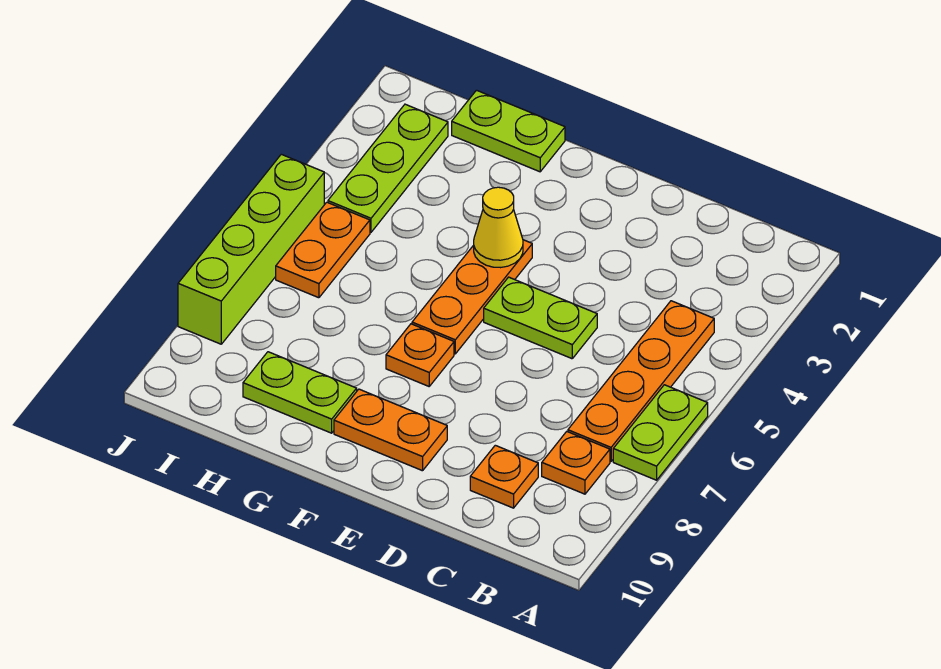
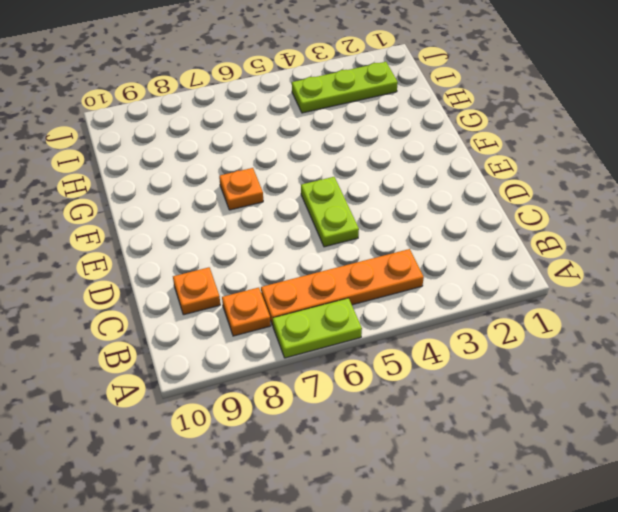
none -> orange 1x2 plate [334,389,447,471]
none -> orange 1x3 plate [412,240,532,354]
none -> lime 1x2 plate [452,90,565,172]

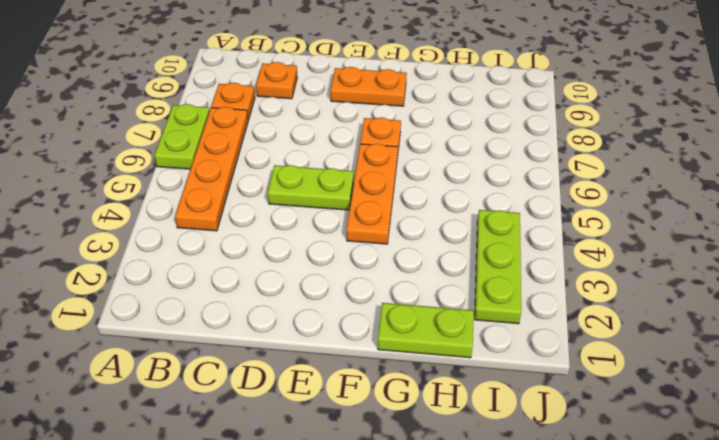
none -> lime 1x2 plate [243,352,357,433]
none -> orange 1x2 plate [276,202,370,298]
none -> lime 1x4 brick [178,154,324,344]

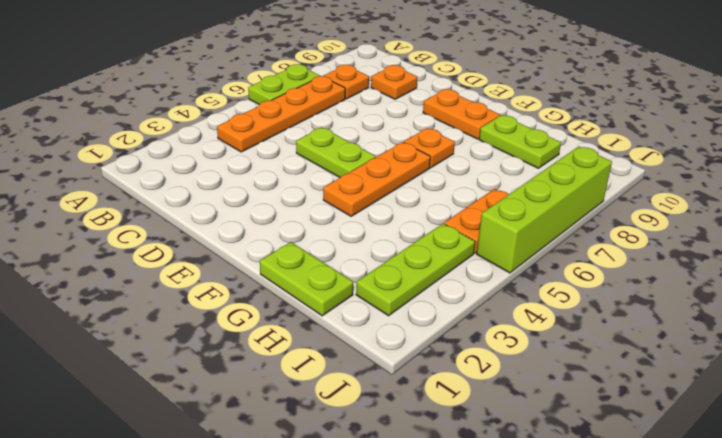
none -> yellow 1x1 cone [474,187,523,268]

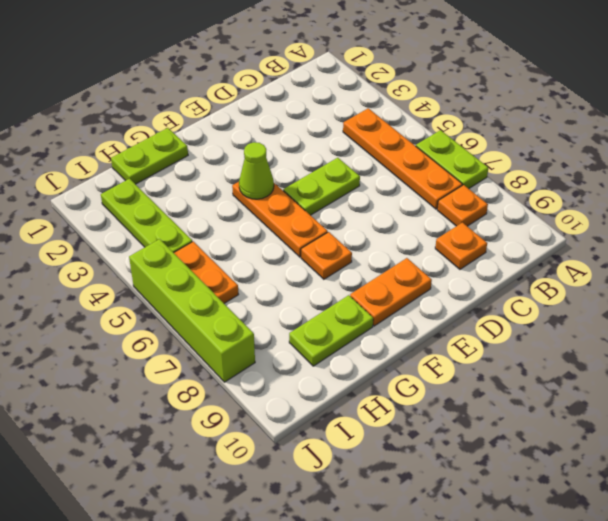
lime 1x1 cone [239,142,274,199] -> yellow 1x1 cone [474,187,523,268]

